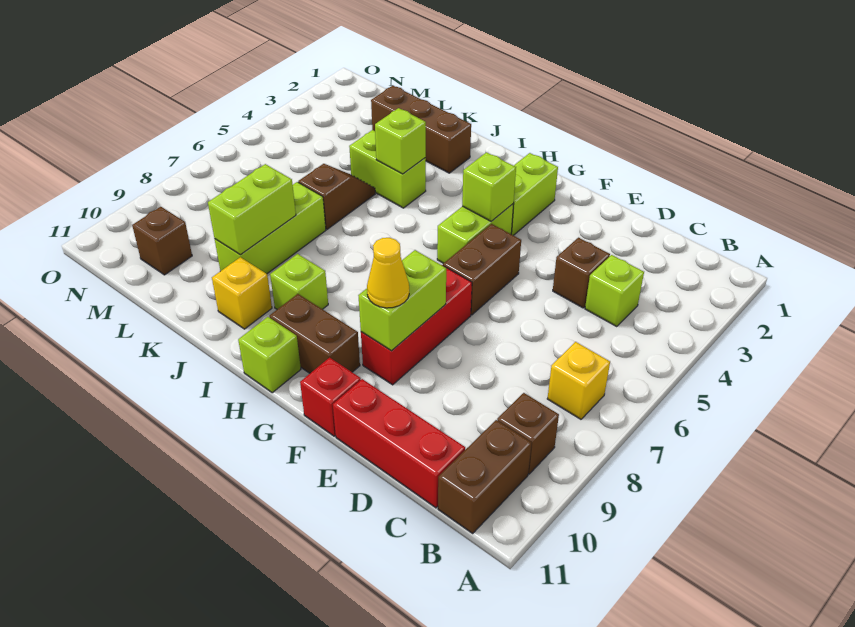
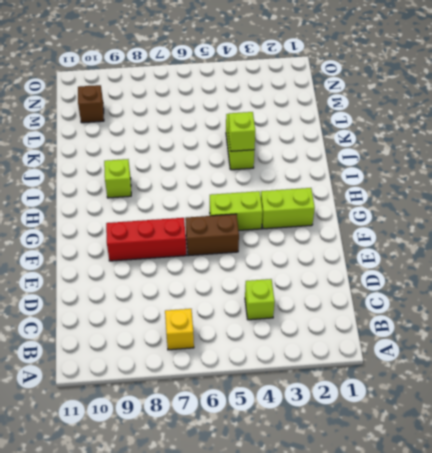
none -> brown 1x1 brick [497,393,559,474]
none -> brown 1x2 brick [438,420,531,533]
none -> red 1x3 brick [333,379,465,508]

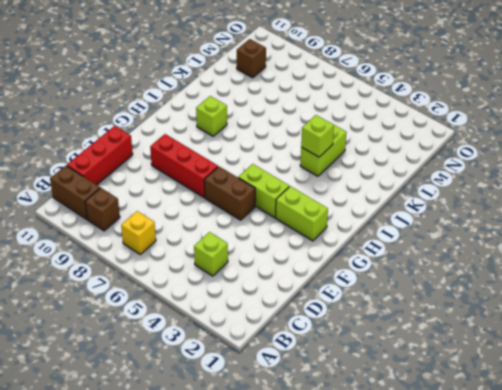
none -> brown 1x1 brick [553,238,610,308]
none -> red 1x1 brick [300,357,361,436]
none -> brown 1x2 brick [269,294,360,373]

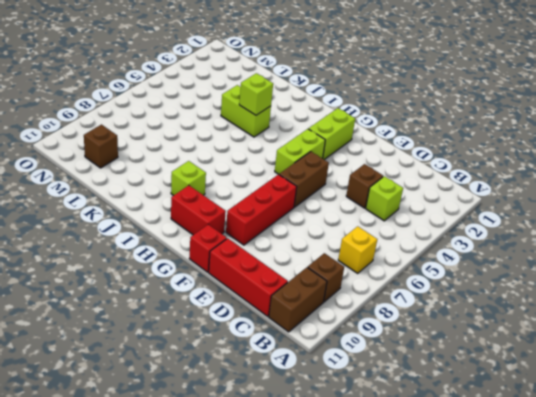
red 1x2 brick [171,185,226,235] -> brown 1x2 brick [269,294,360,373]
none -> lime 1x1 brick [238,317,301,393]
none -> brown 1x3 brick [371,86,471,173]
none -> yellow 1x1 brick [212,257,272,329]

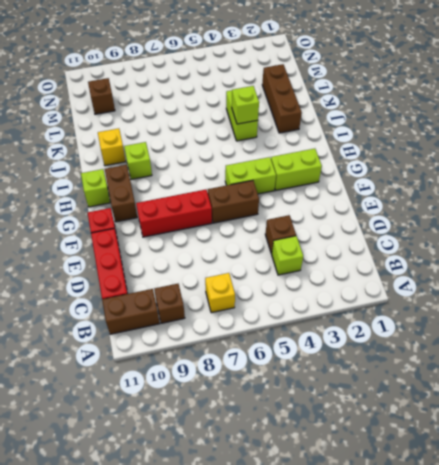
none -> brown 1x2 slope [298,164,375,229]
none -> lime 1x3 brick [215,182,326,274]
none -> lime 1x2 brick [358,250,446,351]

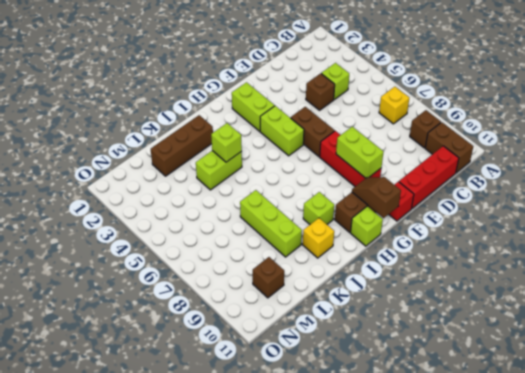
brown 1x2 slope [352,177,401,218] -> brown 1x2 slope moved to [298,164,375,229]
none -> lime 1x1 brick [462,152,516,221]
none -> lime 1x2 brick [208,164,296,255]
none -> yellow 1x1 cone [367,238,409,308]

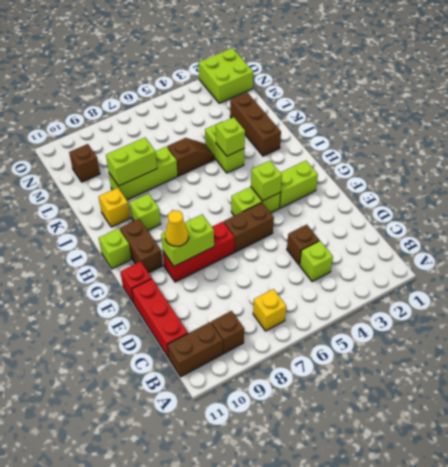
lime 2x2 brick [199,48,253,103] -> none

